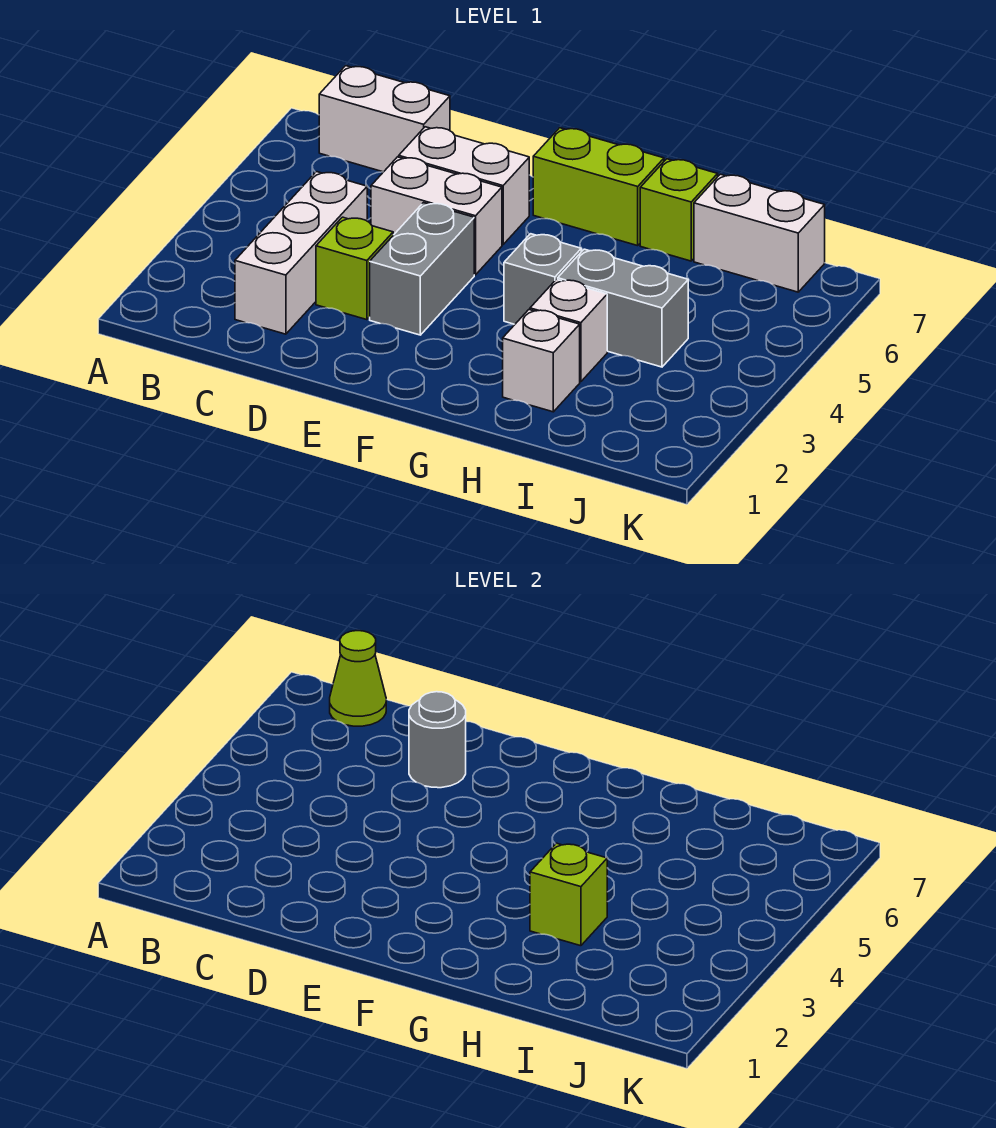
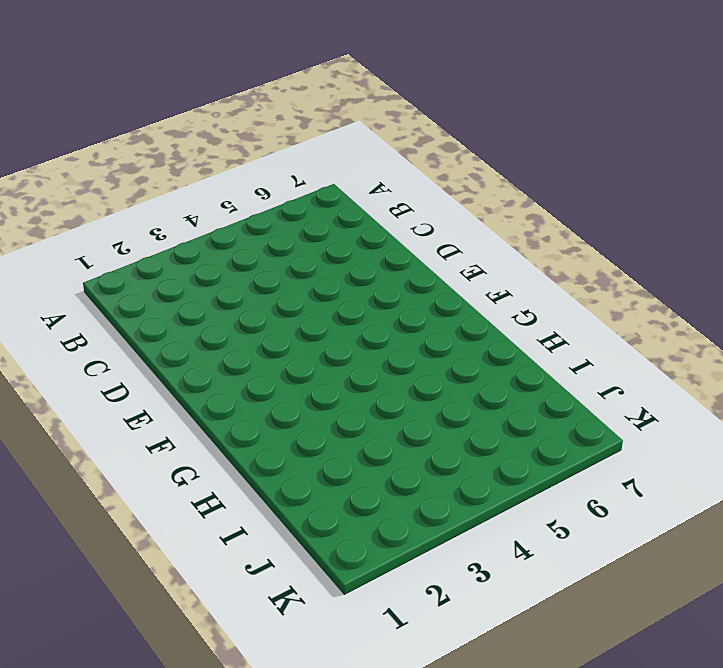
none -> white 1x2 brick [319,66,450,172]
none -> white 1x3 brick [235,172,367,334]
none -> lime 1x1 brick [316,217,393,320]

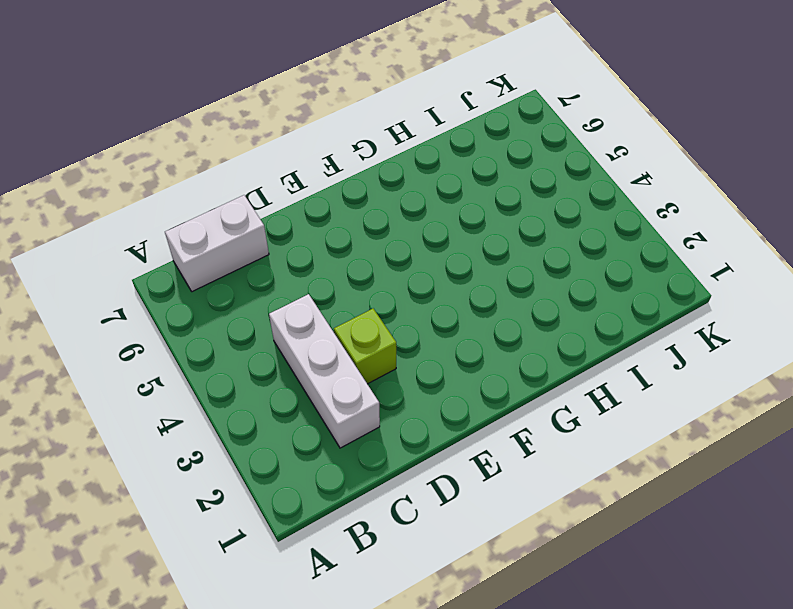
none -> white 1x2 brick [371,157,502,275]
none -> white 1x2 brick [399,127,529,245]
none -> grey 1x2 brick [370,203,474,335]

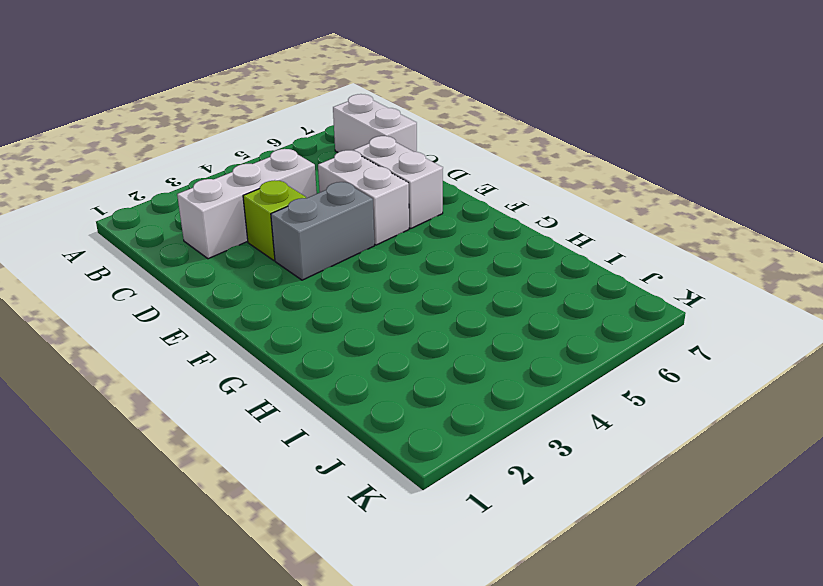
none -> lime 1x2 brick [533,128,664,246]
none -> grey 1x1 brick [504,234,581,324]
none -> white 1x1 brick [503,310,580,412]

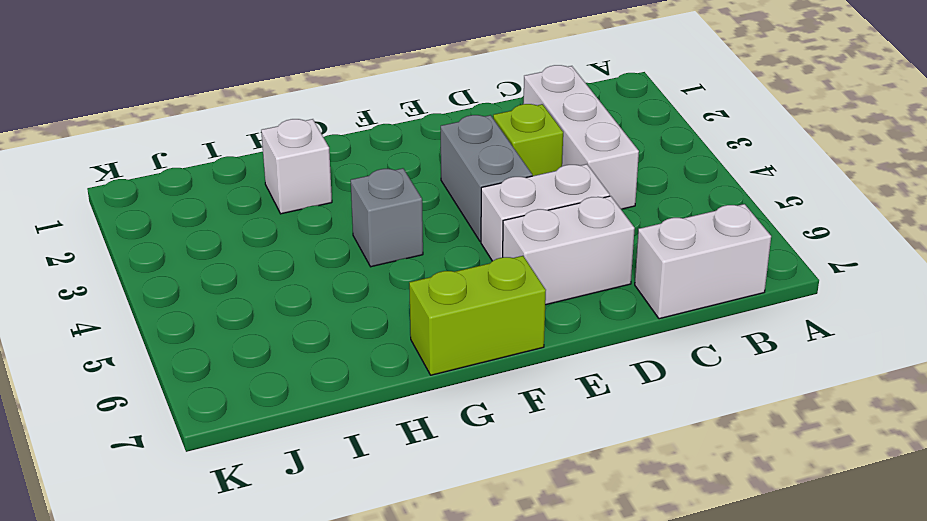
none -> white 1x1 brick [530,279,607,382]
none -> grey 1x2 brick [558,249,688,367]
none -> lime 1x1 brick [640,159,718,261]

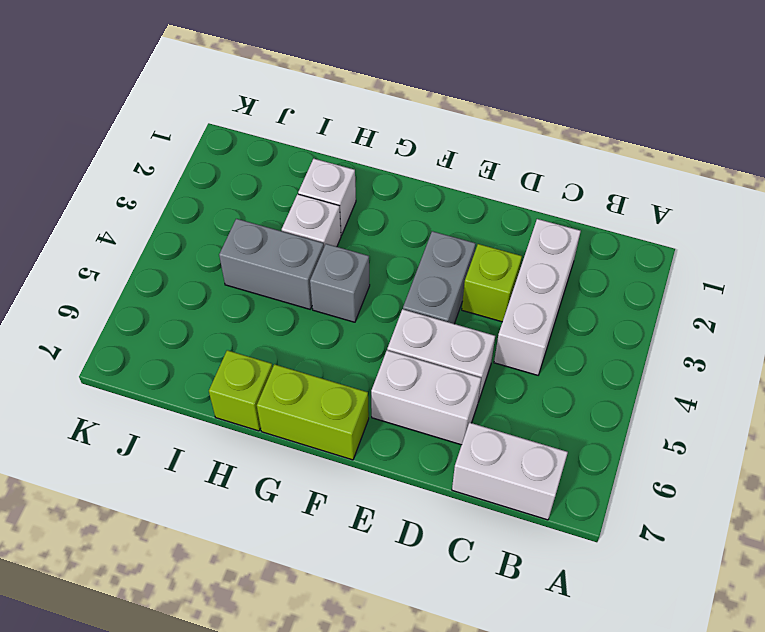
none -> white 1x2 brick [694,174,825,292]
none -> lime 1x1 cone [330,631,386,726]
none -> grey 1x1 round brick [409,692,466,788]

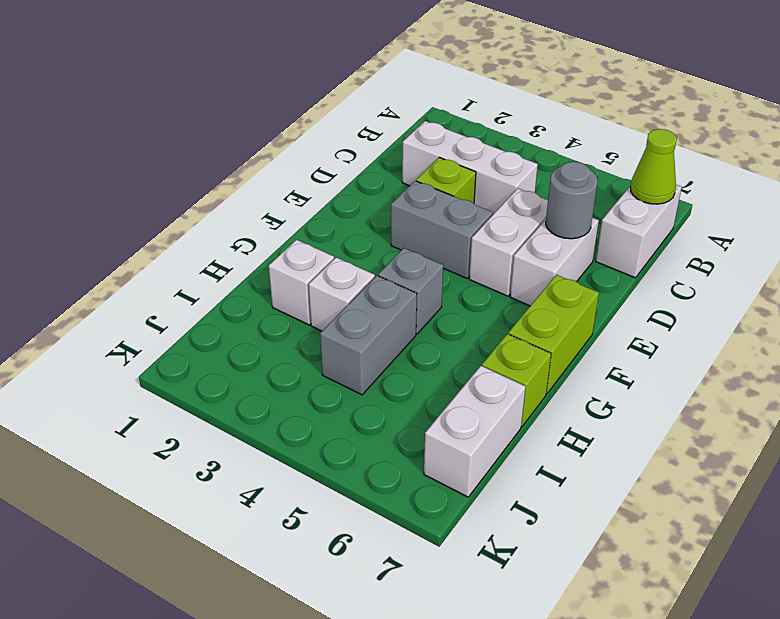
none -> lime 1x1 brick [530,843,607,946]

